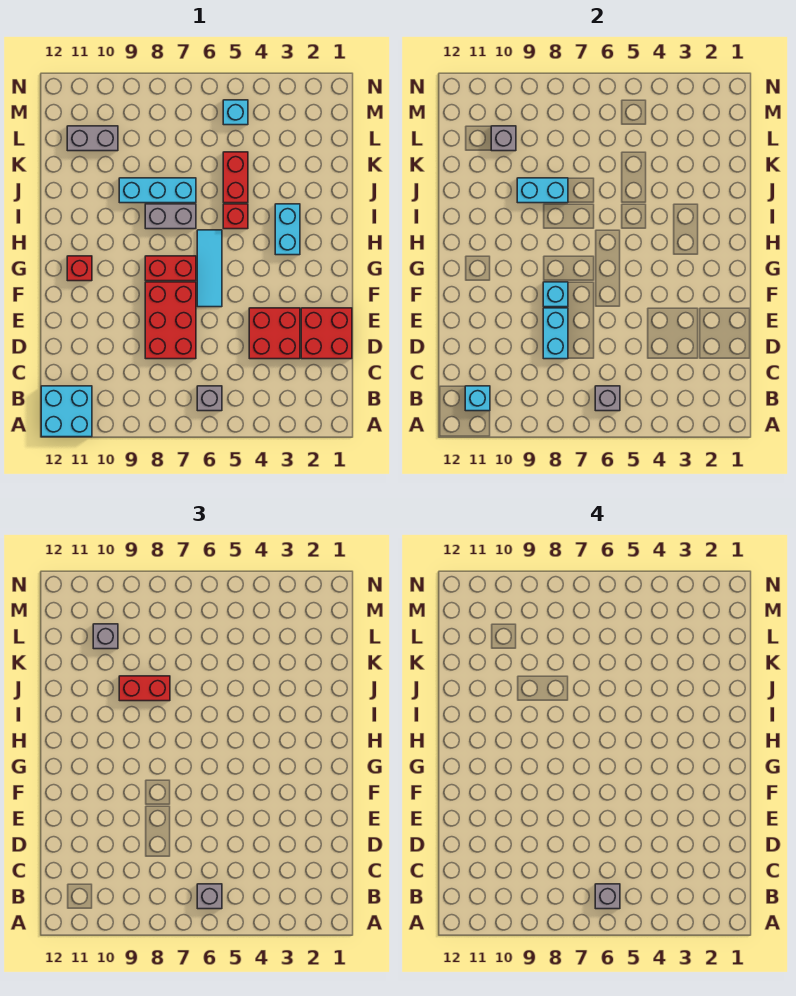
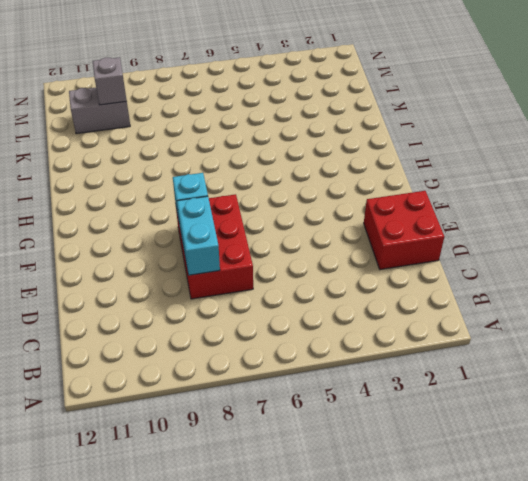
none -> cyan 2x2 brick [41,386,92,437]
none -> grey 1x1 brick [197,386,222,411]
none -> red 2x2 brick [249,308,300,359]

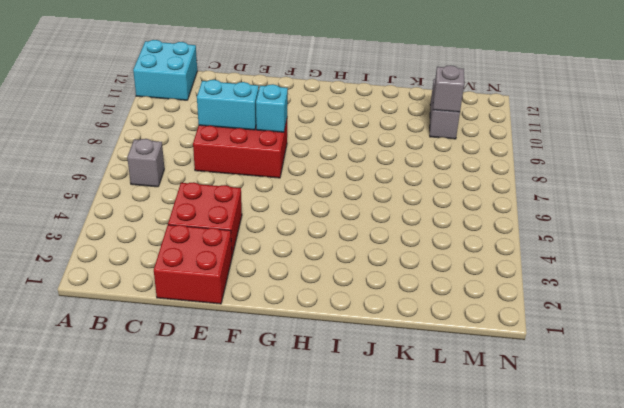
none -> cyan 1x3 tile [197,230,222,307]
none -> red 1x2 brick [145,256,196,281]
none -> red 1x1 brick [67,256,92,281]

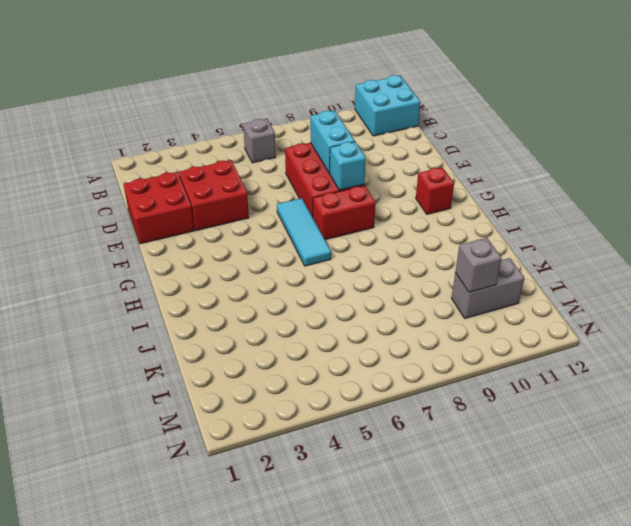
none -> cyan 1x2 brick [275,204,300,255]
none -> red 1x1 brick [223,204,248,229]
none -> grey 1x2 brick [145,204,196,229]

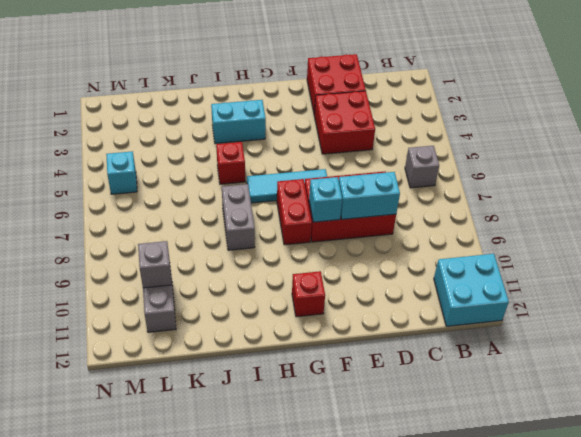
none -> red 1x2 brick [223,152,248,203]
none -> cyan 1x3 brick [119,178,196,203]
none -> grey 1x1 brick [595,386,620,411]

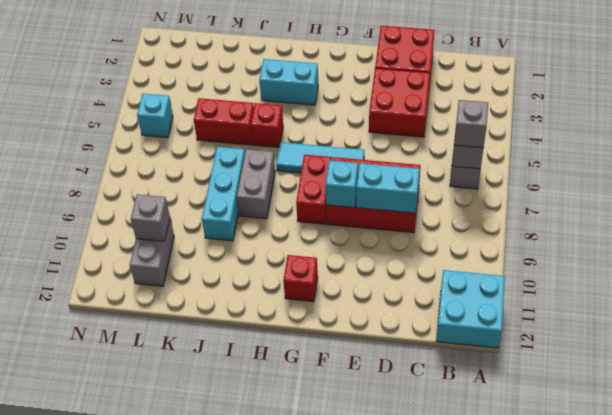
none -> cyan 1x1 brick [465,386,490,411]
none -> cyan 1x2 brick [517,178,568,203]
none -> red 1x2 brick [119,676,170,701]

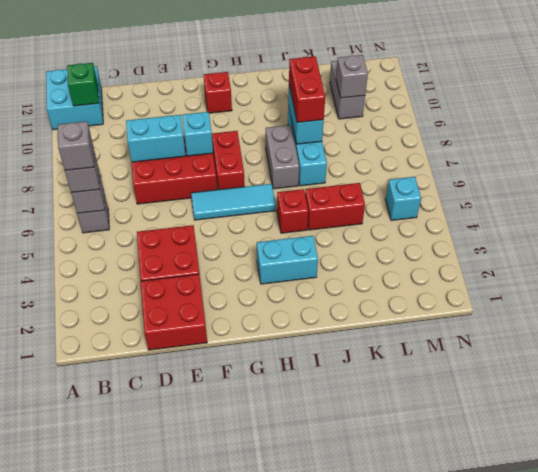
green 1x1 brick [67,63,99,106] -> cyan 1x1 brick [465,386,490,411]
none -> grey 1x1 brick [93,624,118,649]

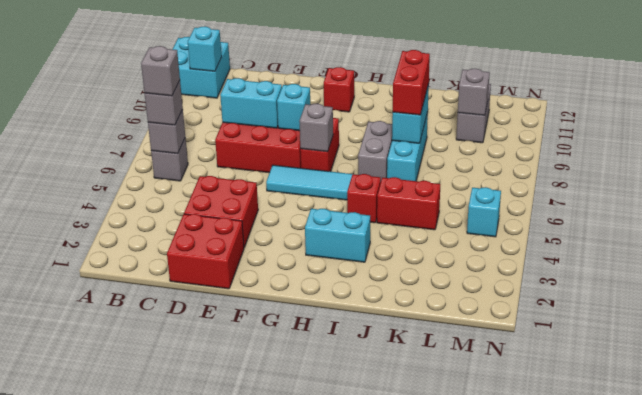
grey 1x1 brick [299,104,333,152] -> grey 1x1 brick moved to [93,624,118,649]

